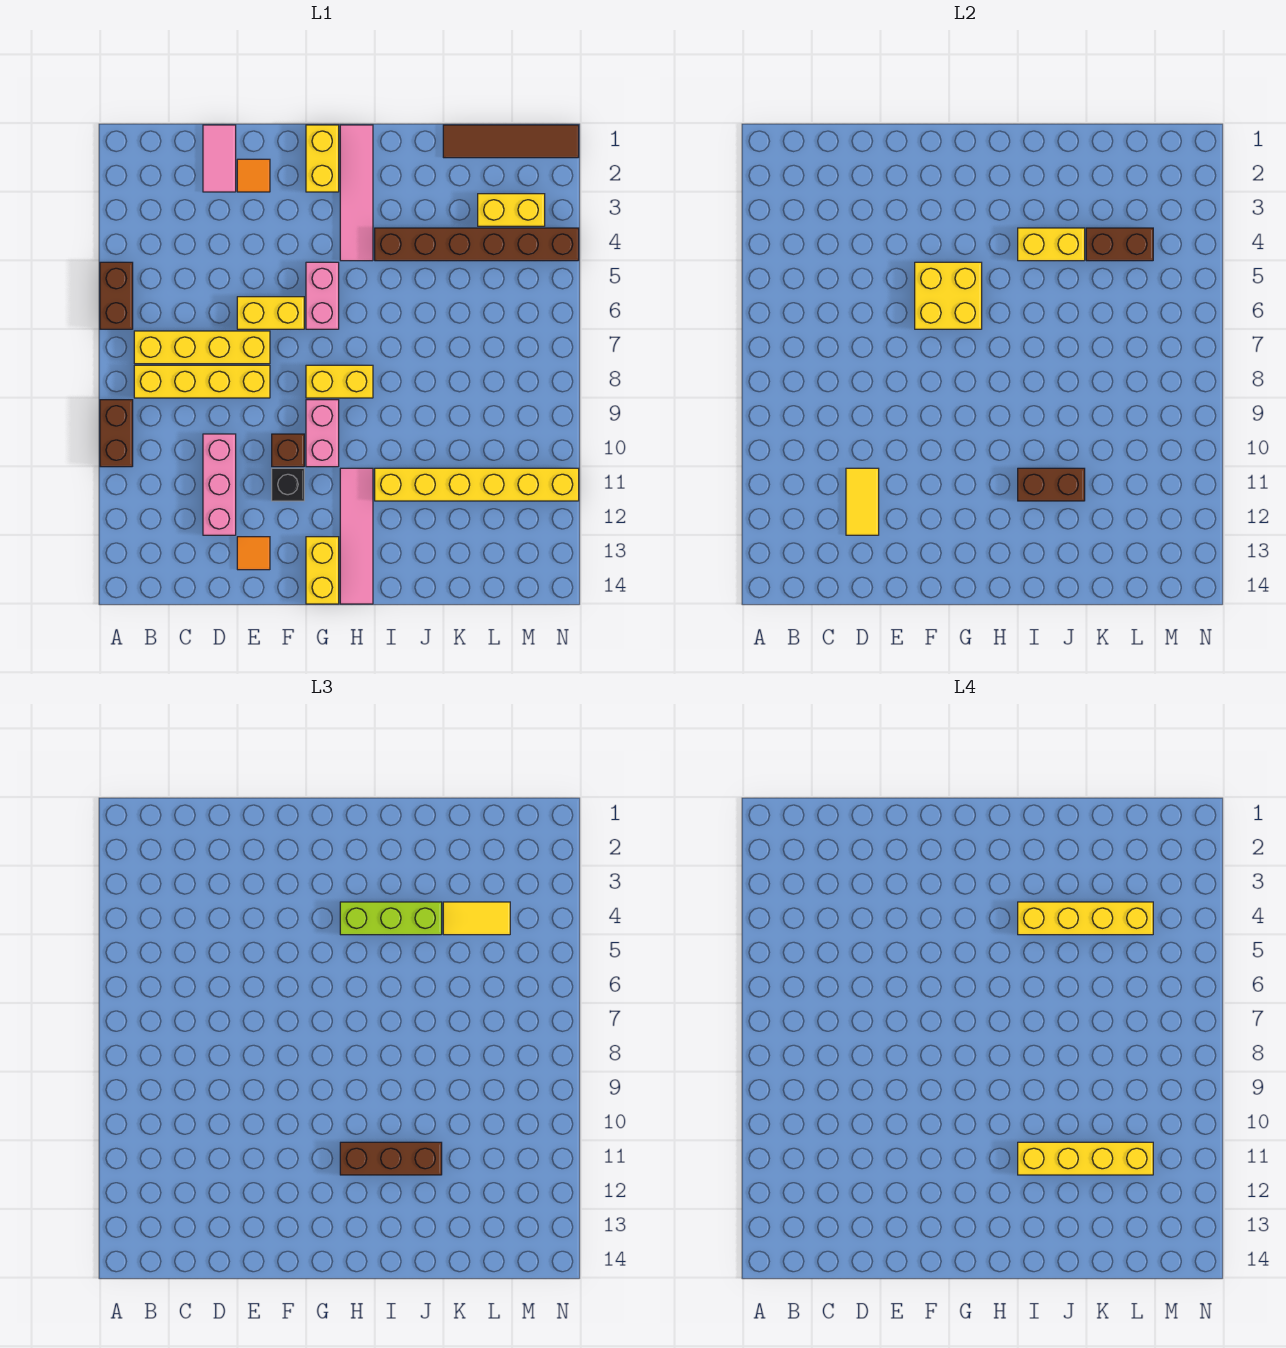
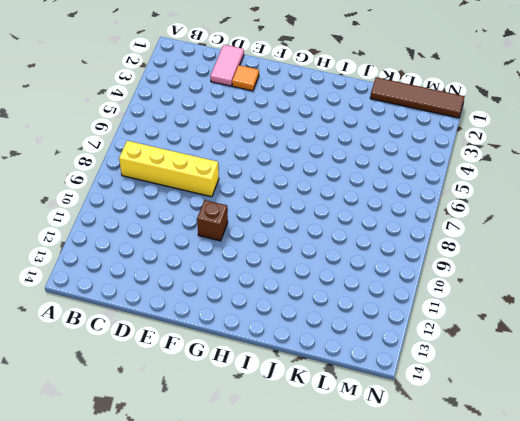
none -> brown 1x2 brick [100,262,133,329]
none -> brown 1x2 brick [100,400,133,467]
none -> yellow 1x4 brick [134,331,270,364]
none -> pink 1x3 brick [203,434,236,535]

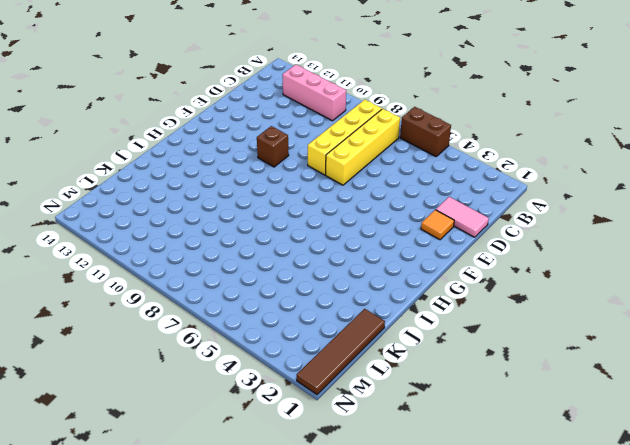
pink 1x3 brick [282,65,346,121] -> pink 1x3 brick moved to [203,434,236,535]
none -> brown 1x2 brick [100,400,133,467]
none -> yellow 1x2 brick [237,297,304,329]
none -> orange 1x1 tile [237,537,270,570]
none -> black 1x1 brick [272,468,304,501]

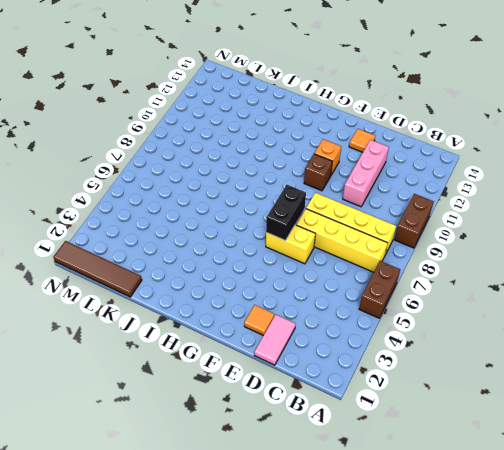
black 1x2 brick [266,185,306,241] -> yellow 2x2 brick [915,262,982,329]
orange 1x1 brick [314,139,341,175] -> black 1x1 brick [272,468,304,501]
none -> yellow 1x2 brick [306,125,339,192]
none -> pink 1x2 brick [306,262,339,329]
none -> yellow 1x2 brick [306,365,373,398]
none -> pink 1x2 brick [306,400,339,467]

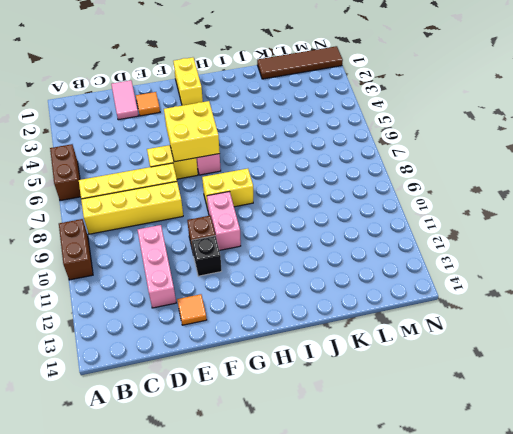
none -> yellow 1x2 brick [306,537,339,604]
none -> pink 1x4 tile [340,125,373,261]
none -> pink 1x4 tile [340,468,373,604]
none -> brown 1x6 brick [375,228,579,261]

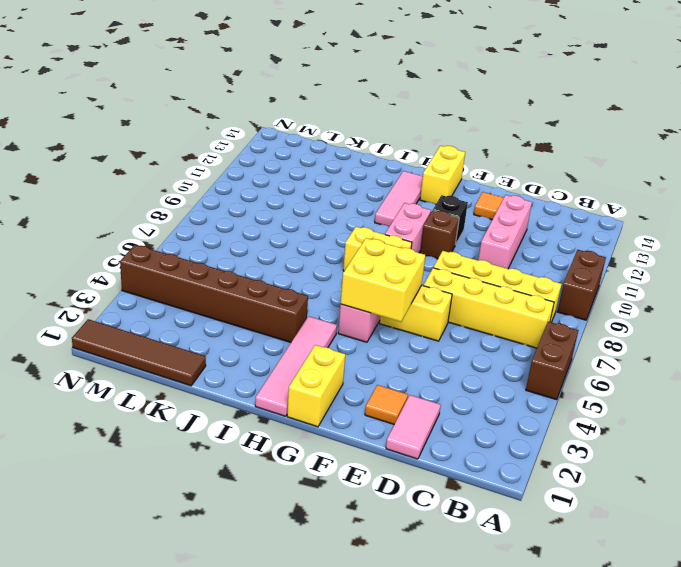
pink 1x3 tile [375,171,423,226] -> pink 1x4 tile [340,468,373,604]
none -> yellow 1x6 brick [375,468,579,501]
none -> yellow 1x2 brick [478,194,545,226]
none -> yellow 1x2 tile [846,468,879,535]
none -> yellow 1x2 brick [1018,228,1085,261]

